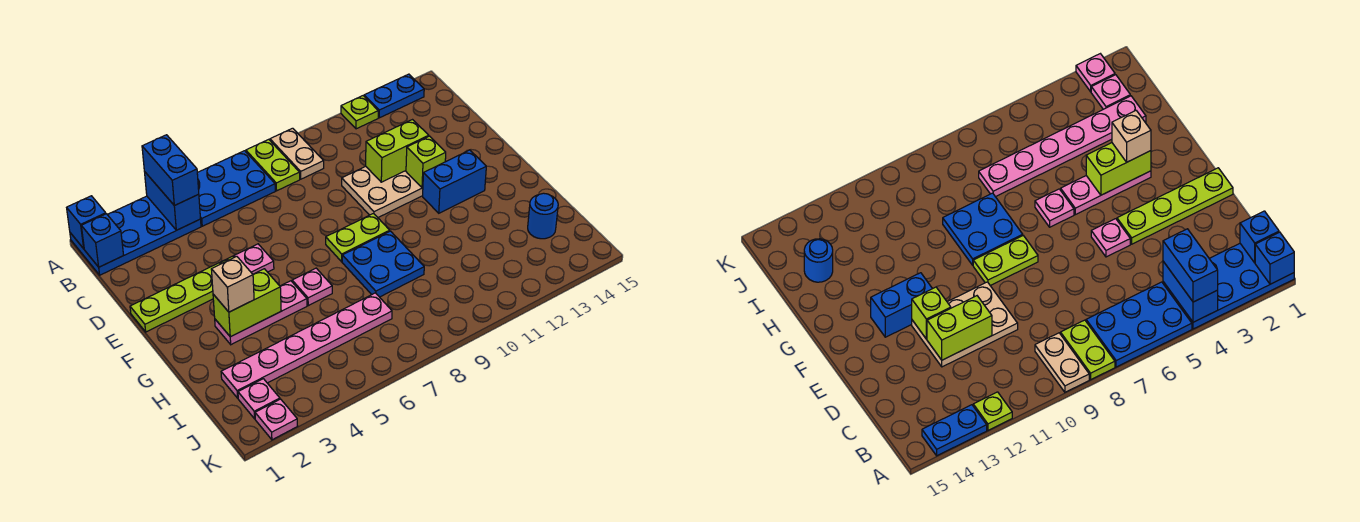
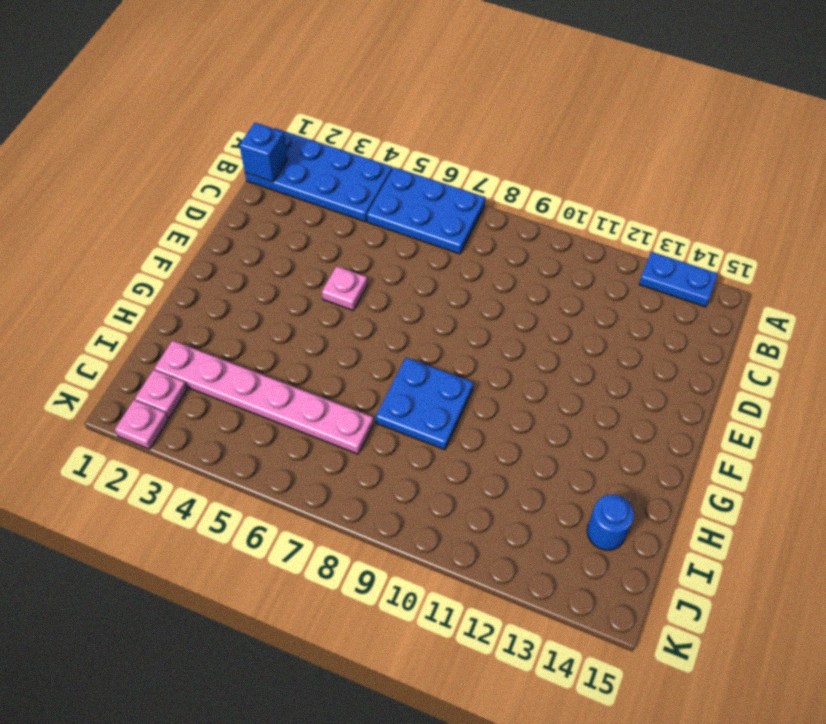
none -> lime 1x2 plate [246,139,300,191]
none -> tan 1x2 plate [270,128,324,179]
none -> lime 1x1 plate [341,96,378,129]

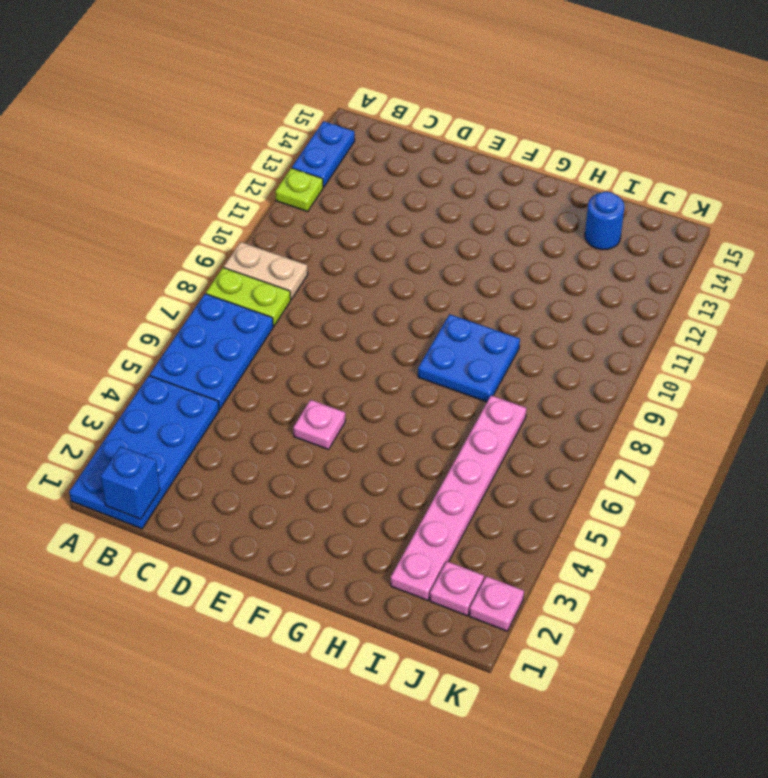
none -> tan 2x3 plate [342,166,423,217]
none -> lime 1x4 plate [130,256,234,332]
none -> lime 1x2 plate [326,214,390,262]

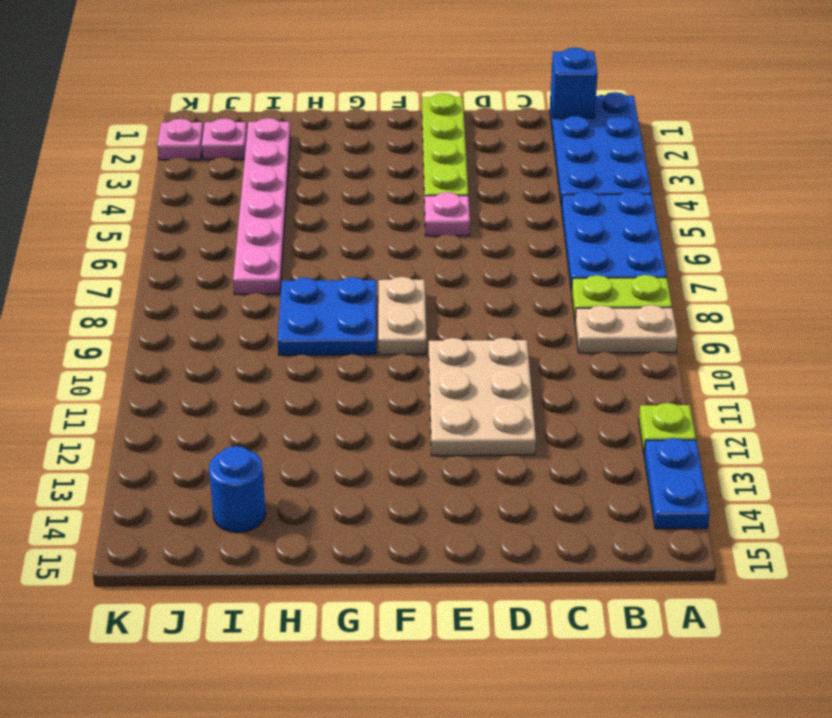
tan 1x2 plate [378,277,426,355] -> lime 1x2 plate [326,214,390,262]
none -> blue 1x2 brick [423,150,486,213]
none -> pink 1x3 plate [215,281,307,345]
none -> pink 1x1 plate [292,268,332,306]

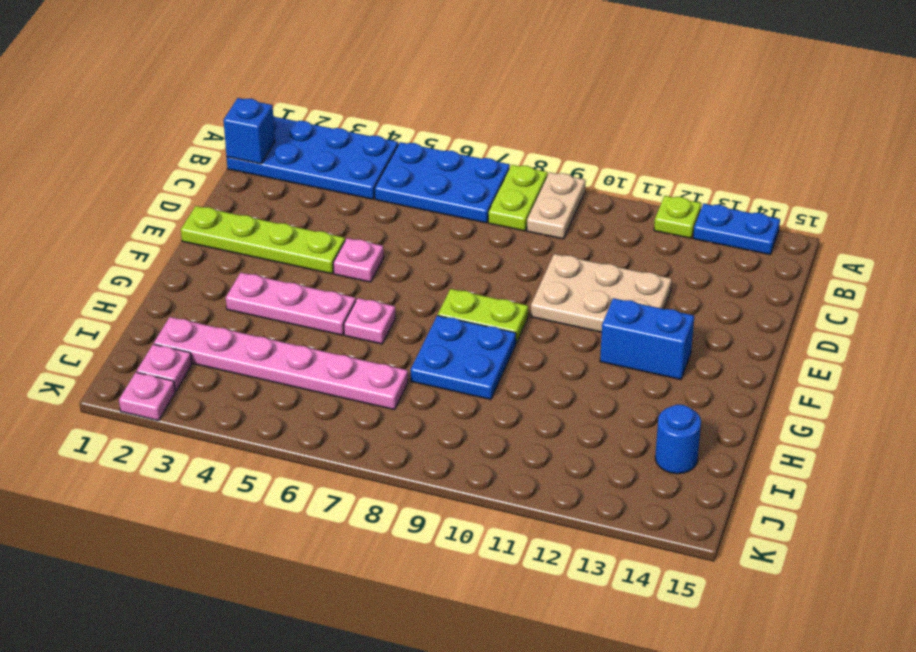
none -> blue 1x1 brick [67,196,106,249]
none -> blue 1x2 brick [144,171,200,230]
none -> lime 1x2 brick [366,120,429,182]

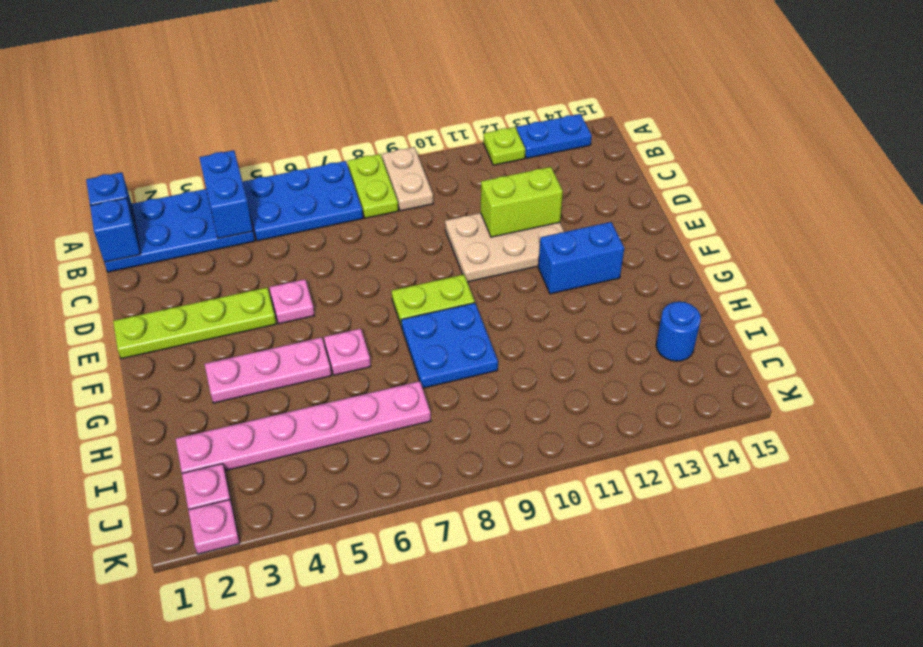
none -> lime 1x1 brick [406,136,446,188]
none -> lime 1x2 brick [213,269,281,337]
none -> blue 1x2 brick [142,135,199,206]

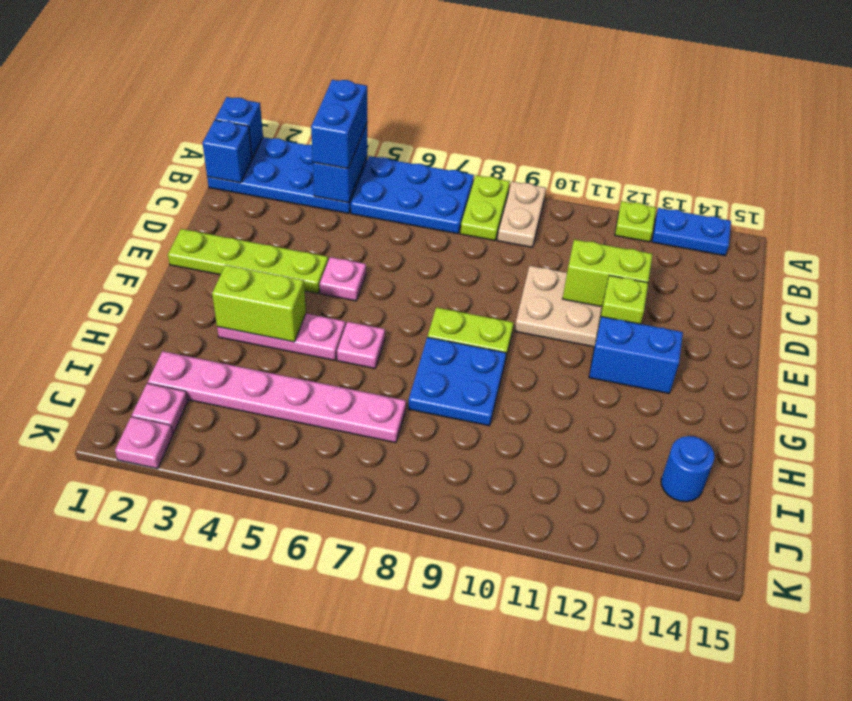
none -> tan 1x1 brick [211,256,254,312]

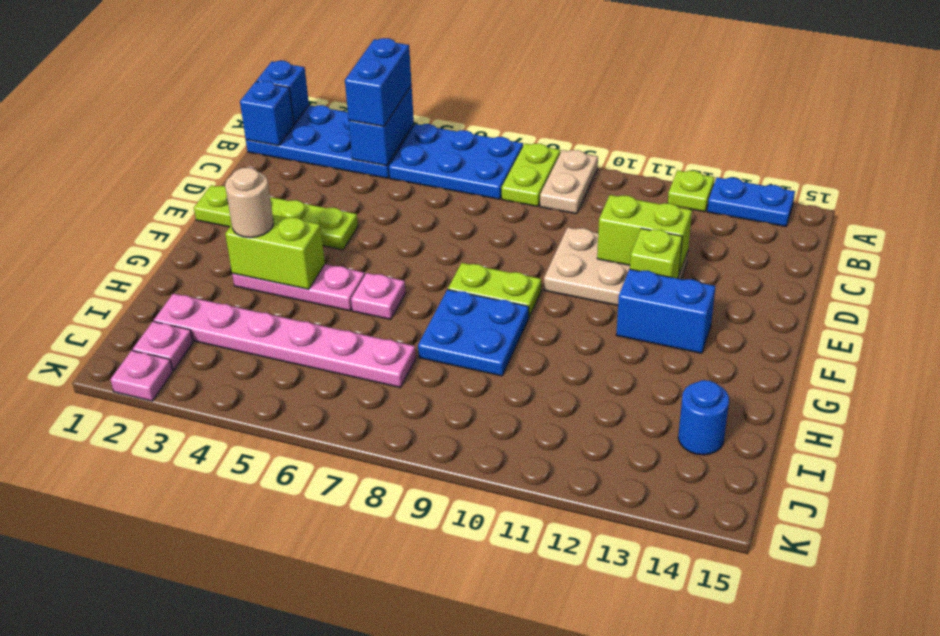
tan 1x1 round brick [225,168,273,238] -> tan 1x1 brick [211,256,254,312]
none -> pink 1x1 plate [234,244,274,274]

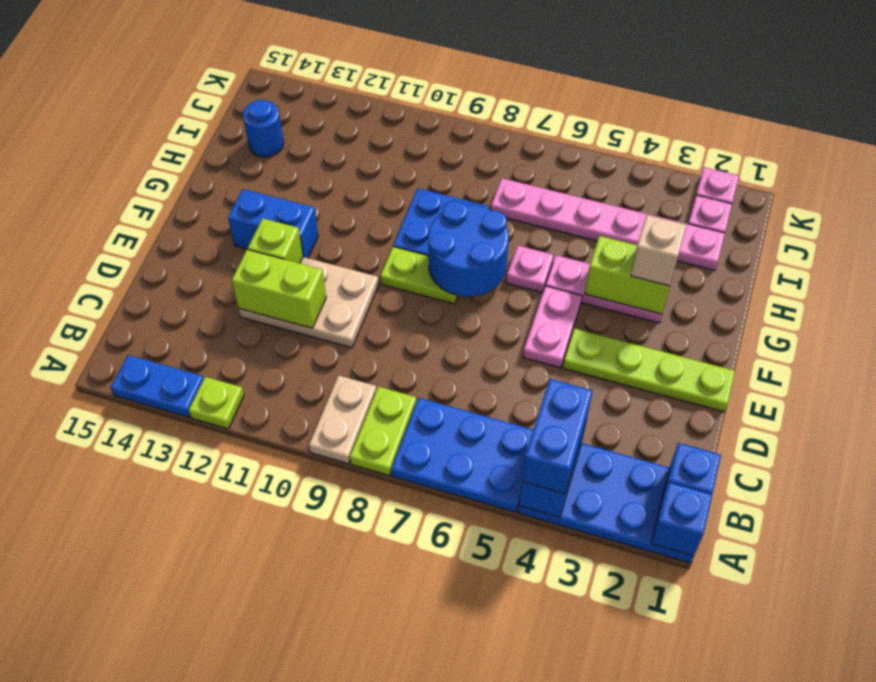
pink 1x2 plate [523,286,582,368] -> pink 1x1 plate [234,244,274,274]
blue 2x2 round brick [428,201,509,297] -> none

